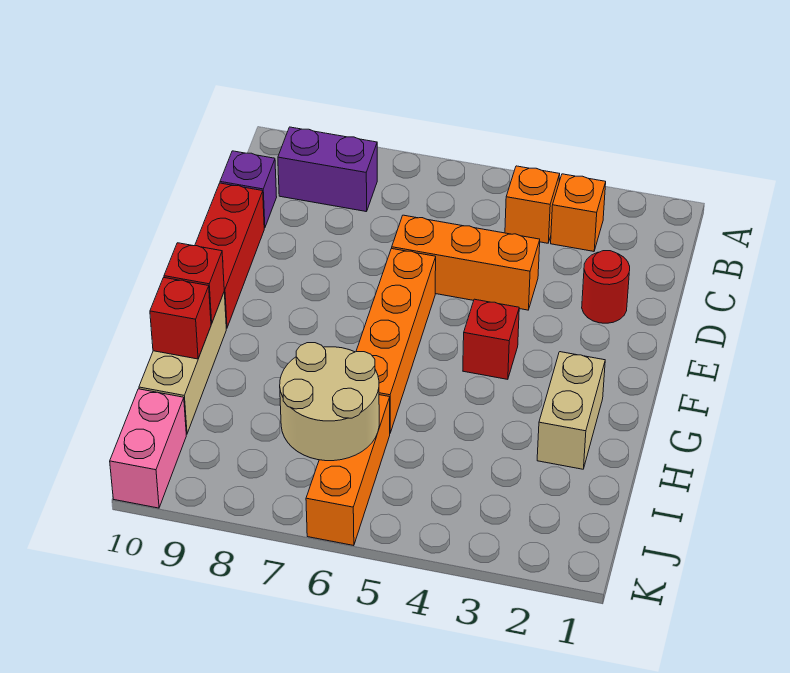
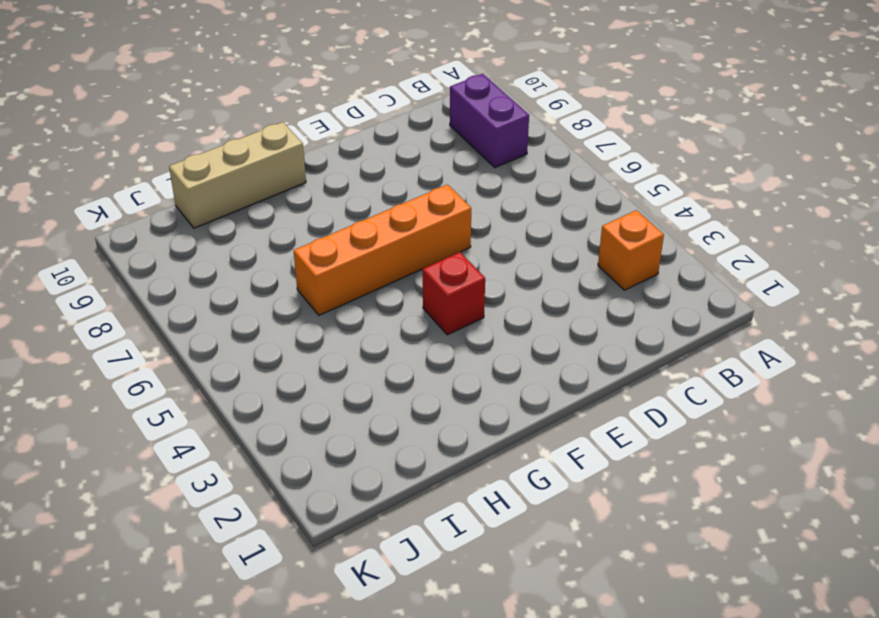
none -> orange 1x1 brick [505,166,560,243]
none -> purple 1x1 brick [220,151,277,228]
none -> red 1x1 round brick [582,251,630,323]

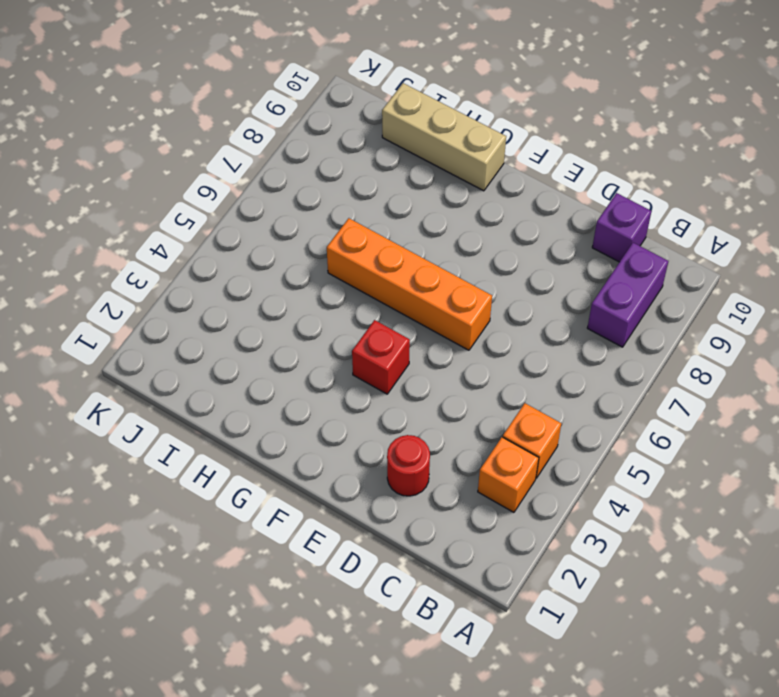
none -> orange 1x3 brick [392,215,540,310]
none -> red 1x3 brick [195,183,264,328]
none -> tan 1x2 brick [537,352,605,469]

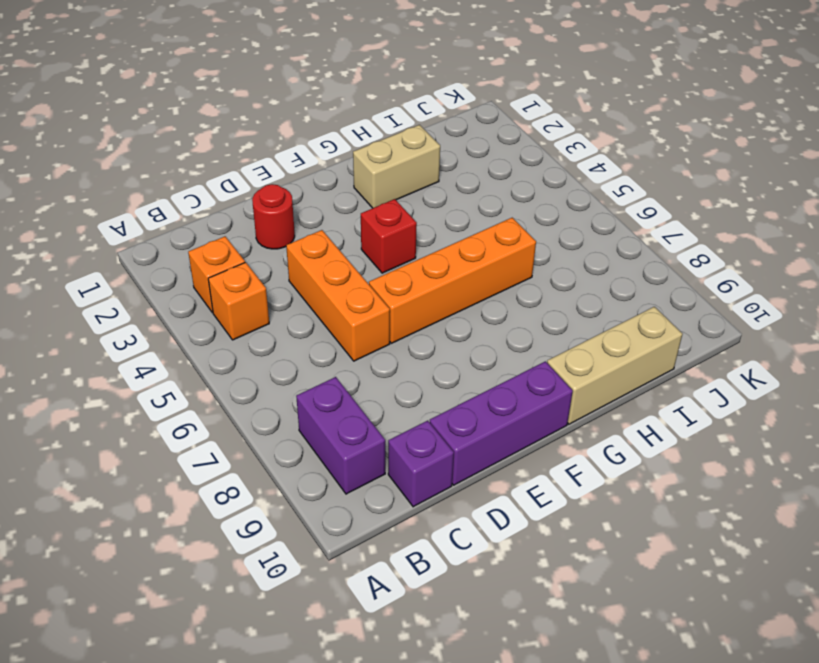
purple 1x3 brick [430,361,573,485] -> red 1x3 brick [195,183,264,328]
none -> orange 1x3 brick [306,395,390,546]
none -> pink 1x2 brick [110,389,186,508]
none -> red 1x1 brick [164,243,224,324]

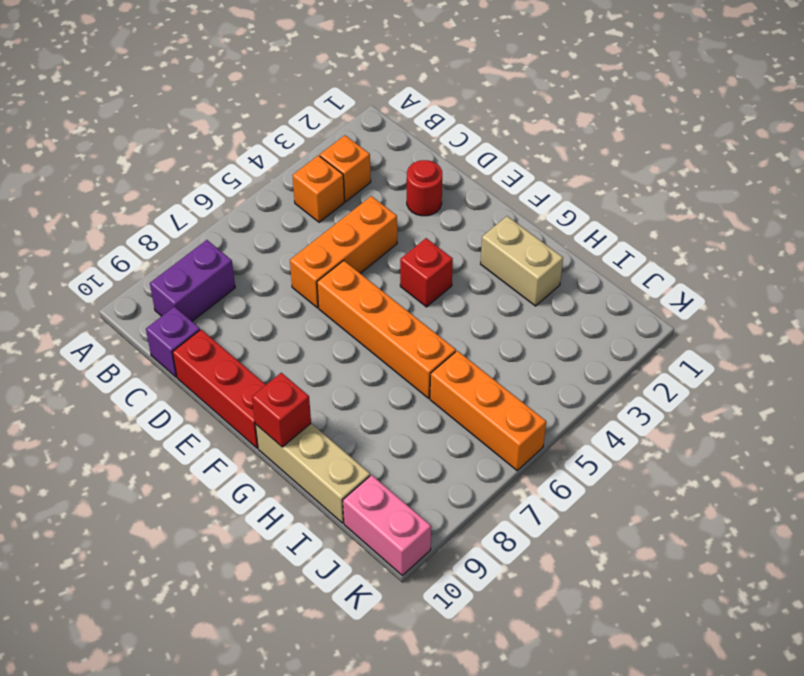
none -> red 1x1 brick [150,278,211,359]
none -> tan 2x2 round brick [280,343,379,461]

